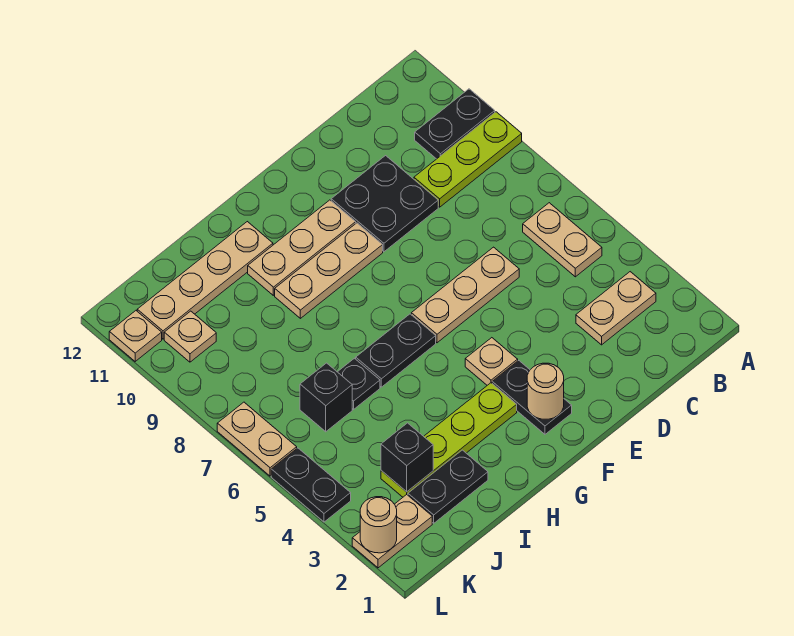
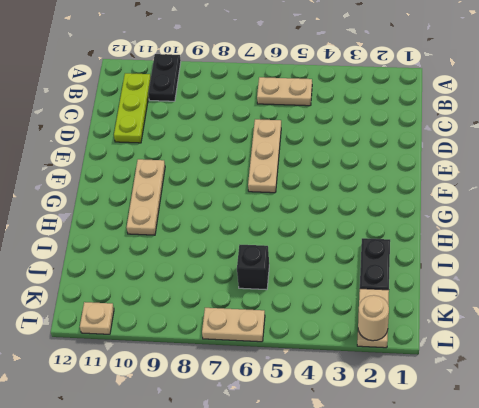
lime 1x3 plate [114,73,151,143] -> lime 1x3 plate moved to [414,112,522,207]
none -> tan 1x2 plate [576,272,656,345]
none -> black 2x2 plate [331,156,438,252]
none -> black 1x2 plate [492,361,572,434]

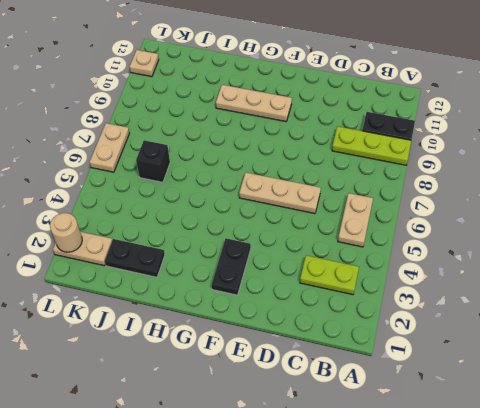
lime 1x2 plate [300,255,359,295] -> tan 1x2 plate [576,272,656,345]
none -> black 2x2 plate [331,156,438,252]
none -> tan 1x1 plate [465,338,518,385]
none -> tan 1x3 plate [275,223,383,318]

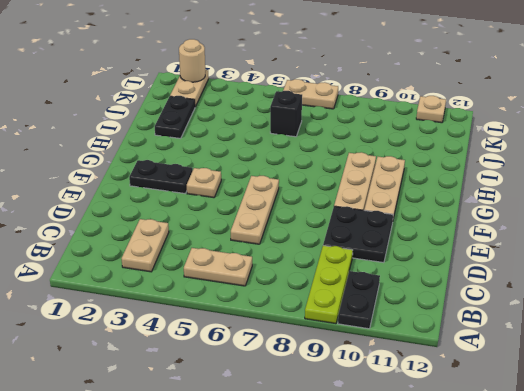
none -> lime 1x4 plate [381,383,517,497]
none -> black 1x2 plate [356,314,436,387]
none -> tan 1x4 plate [137,222,273,339]

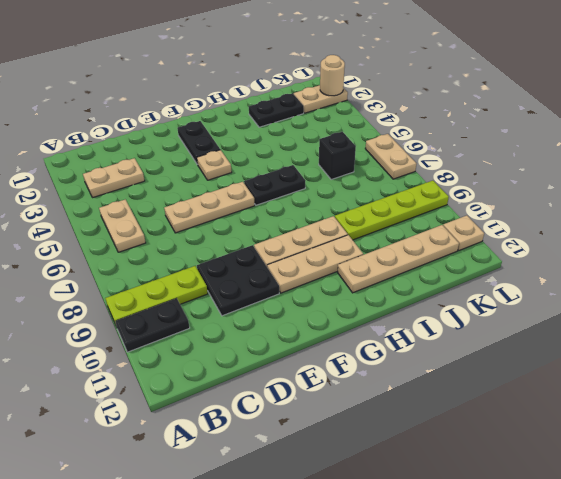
lime 1x4 plate [335,181,449,240] -> lime 1x4 plate moved to [381,383,517,497]
none -> black 1x1 plate [338,358,380,409]
none -> tan 1x1 plate [164,311,216,362]
none -> black 1x2 plate [271,448,351,522]

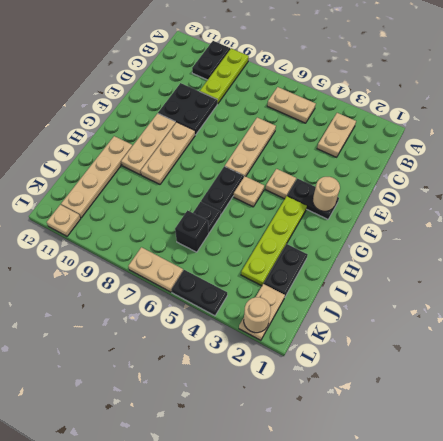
tan 1x1 plate [234,176,264,207] -> tan 1x1 plate moved to [164,311,216,362]
none -> black 1x1 brick [381,423,433,492]

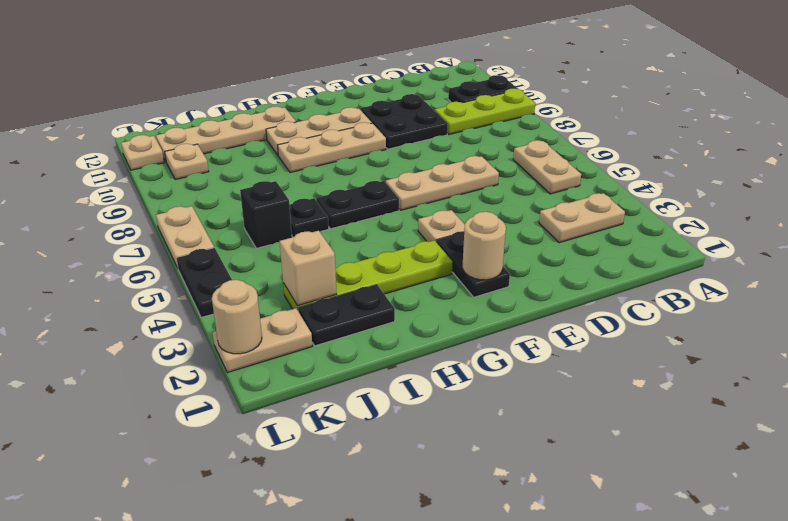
tan 1x1 brick [280,231,337,306] -> black 1x1 brick [381,423,433,492]

